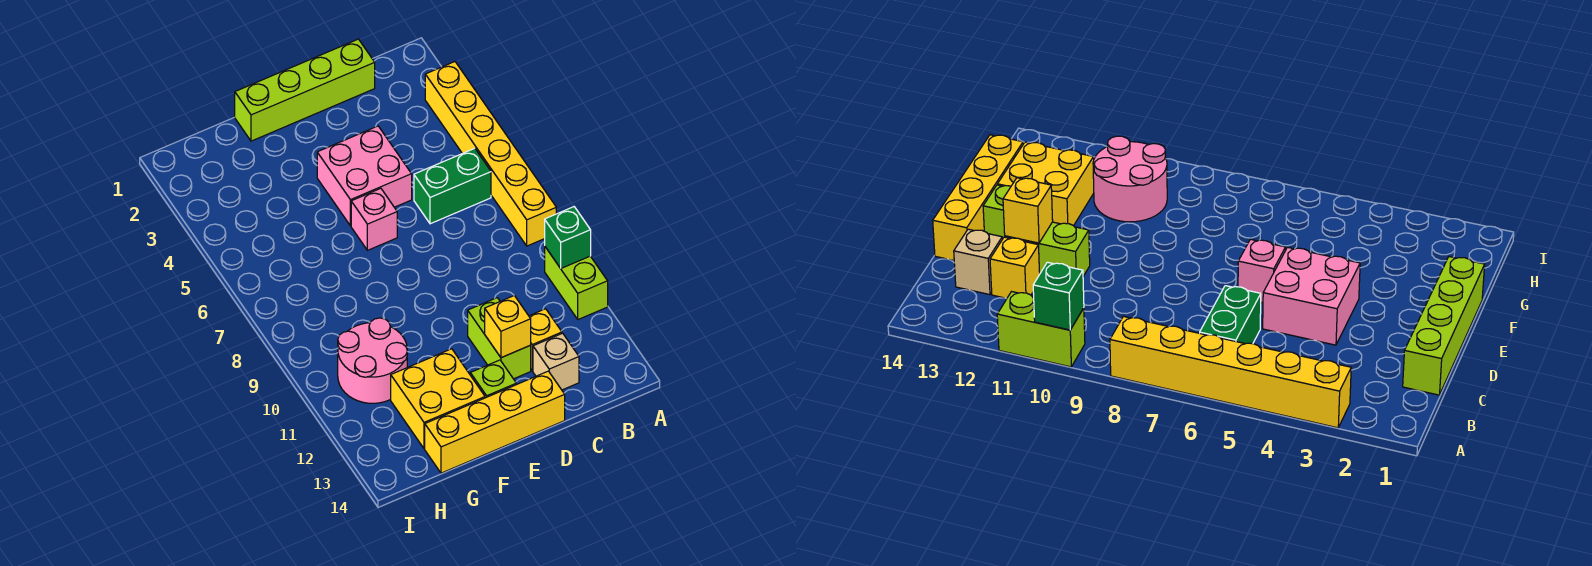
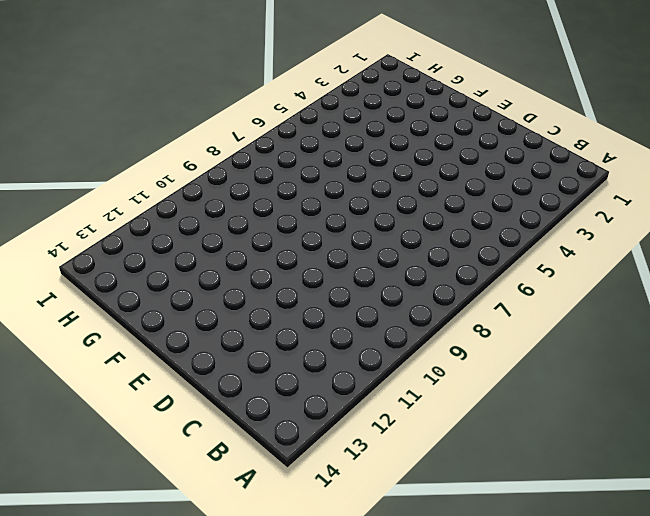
none -> yellow 1x6 brick [425,62,556,246]
none -> lime 1x2 brick [545,247,608,320]
none -> green 1x2 brick [414,148,491,224]

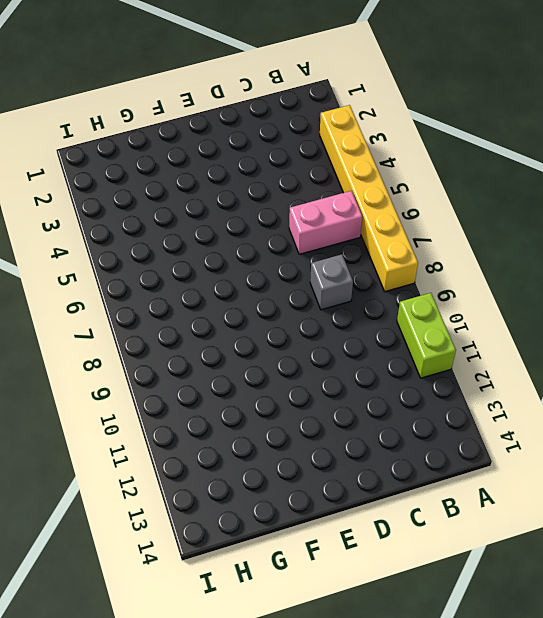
pink 1x2 brick [289,191,362,254] -> green 1x2 brick [414,148,491,224]
grey 1x1 brick [310,254,353,310] -> none
none -> lime 1x4 brick [235,39,375,141]
none -> yellow 1x1 brick [529,309,562,371]
none -> tan 1x1 brick [533,333,579,390]

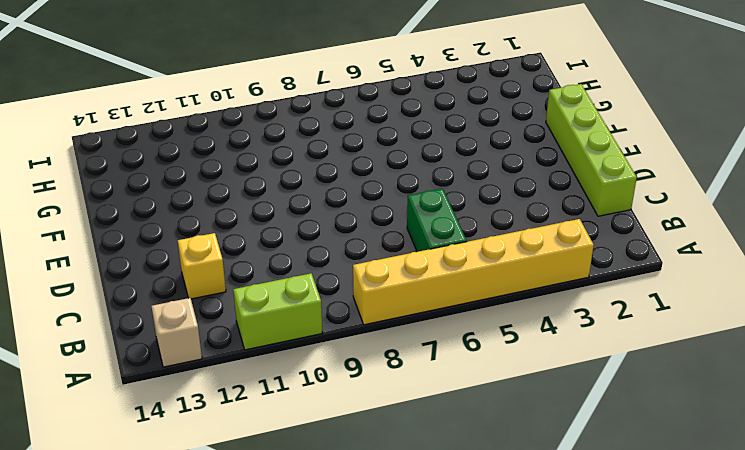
tan 1x1 brick [151,298,202,367] -> tan 1x1 brick moved to [533,333,579,390]
none -> pink 2x2 brick [317,126,412,226]
none -> lime 1x2 brick [468,298,531,379]
none -> yellow 1x4 brick [425,371,565,473]

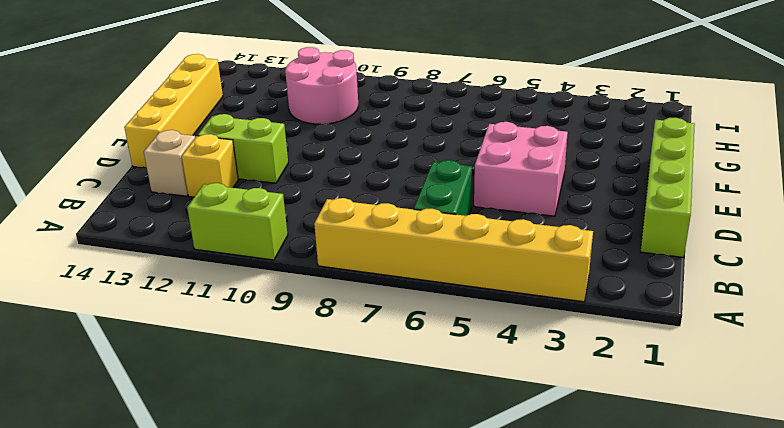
none -> pink 1x1 brick [351,188,397,250]
none -> lime 1x1 brick [470,360,516,398]
none -> yellow 2x2 brick [391,349,485,449]

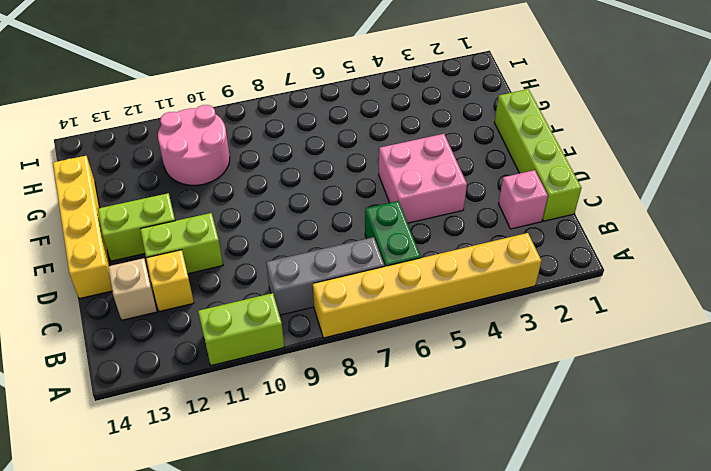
grey 1x3 brick [266,237,384,315] -> none
pink 1x1 brick [498,170,548,229] -> pink 1x1 brick moved to [351,188,397,250]
lime 1x2 brick [98,193,175,261] -> lime 1x1 brick [470,360,516,398]
none -> yellow 2x2 brick [391,349,485,449]
none -> green 1x1 brick [545,207,591,268]
none -> yellow 1x1 brick [485,296,531,358]

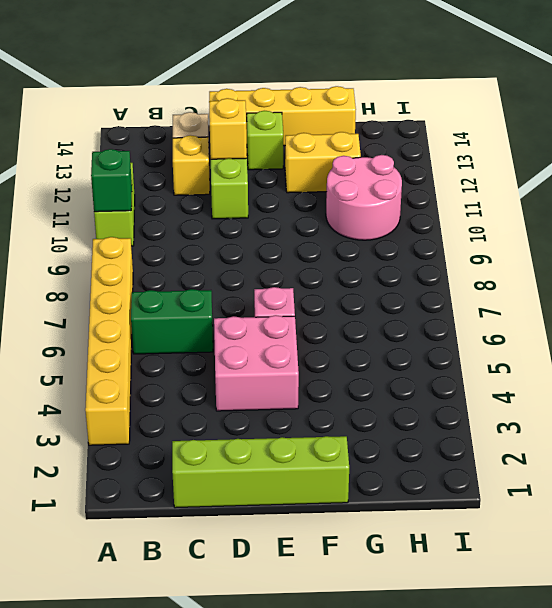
yellow 1x2 brick [285,132,361,193] -> yellow 2x2 brick [391,349,485,449]

